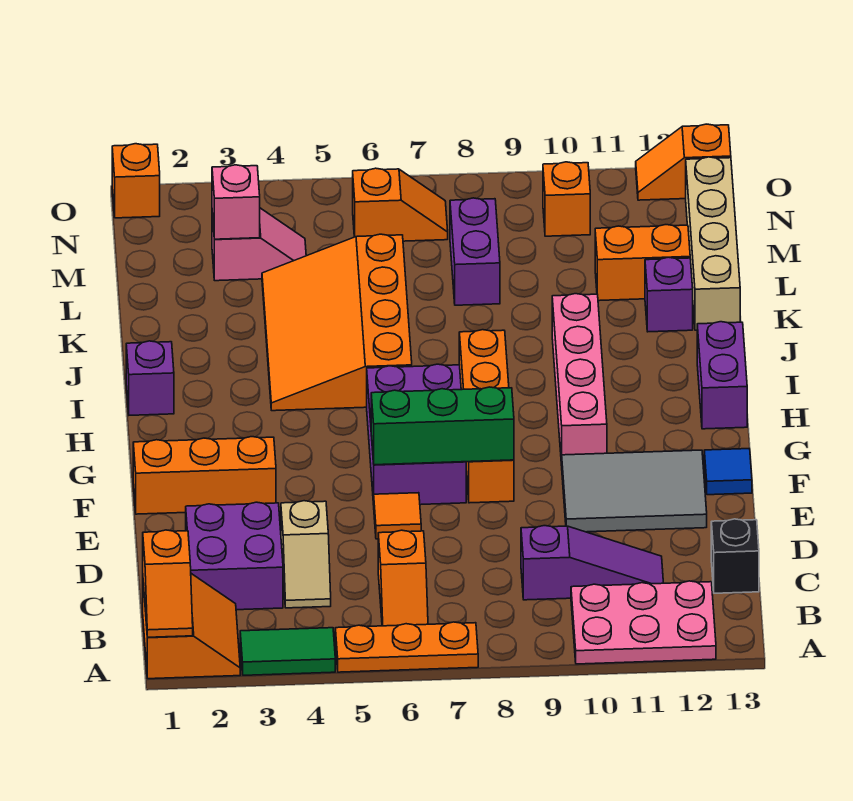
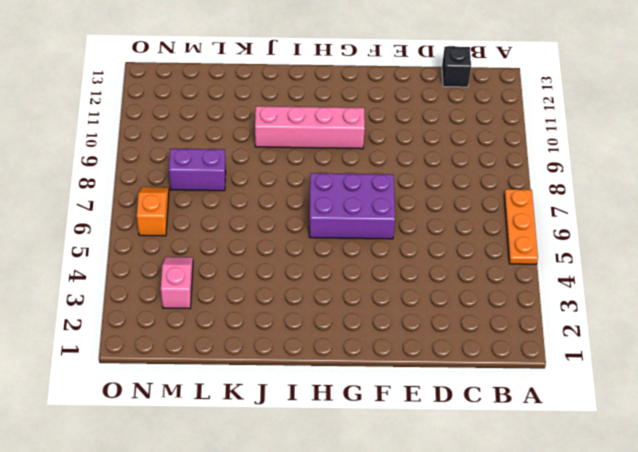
none -> orange 2x2 slope [143,574,240,679]
none -> green 1x2 tile [240,628,335,675]
none -> pink 2x3 plate [571,581,716,664]
none -> orange 1x2 slope [378,530,428,626]

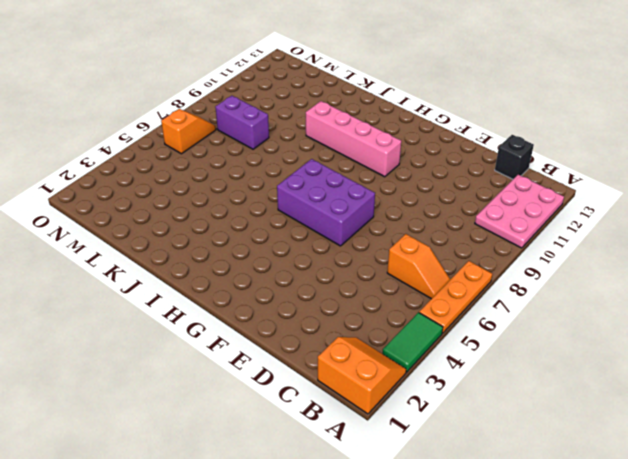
none -> purple 2x2 brick [186,502,283,610]
none -> tan 1x2 slope [281,501,331,608]
none -> purple 1x3 slope [521,526,663,600]
none -> orange 1x1 tile [374,493,421,539]

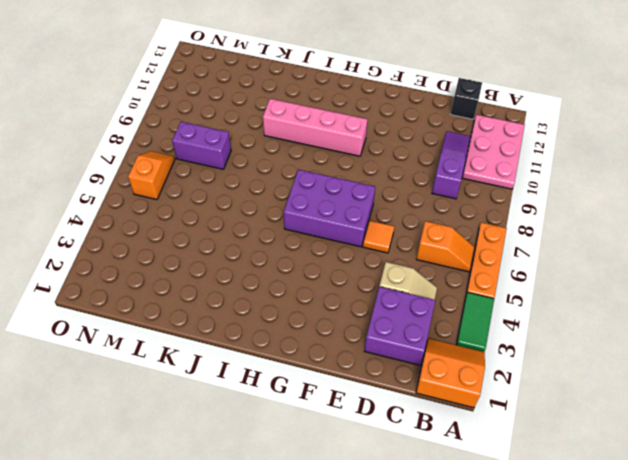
none -> grey 2x3 tile [562,450,707,532]
none -> orange 1x3 brick [133,437,276,514]
none -> orange 1x4 brick [459,330,514,503]
none -> blue 1x1 tile [704,449,752,495]

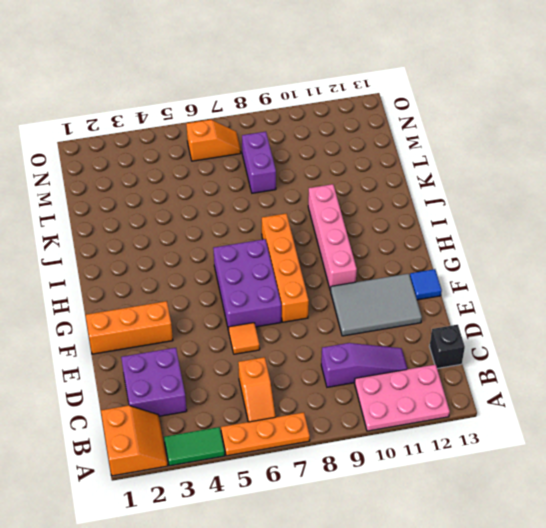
none -> tan 1x2 slope [281,501,331,608]
none -> purple 1x2 brick [697,322,747,429]
none -> purple 1x1 brick [126,341,174,415]
none -> orange 3x4 slope [262,234,412,411]

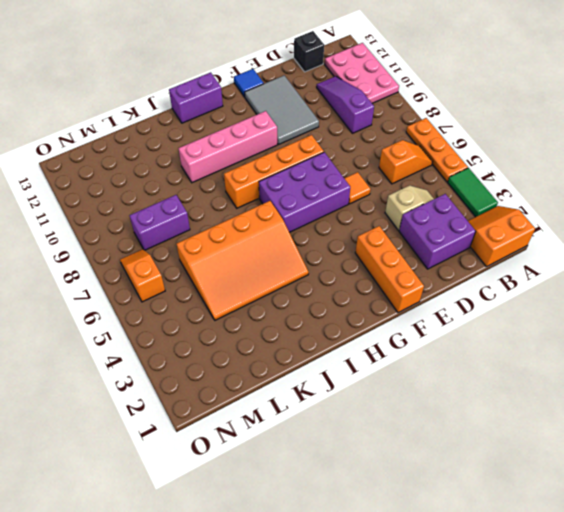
none -> purple 1x1 brick [126,341,174,415]
none -> purple 1x1 brick [645,257,693,332]
none -> tan 1x4 brick [686,157,740,330]
none -> orange 1x2 brick [595,225,690,301]

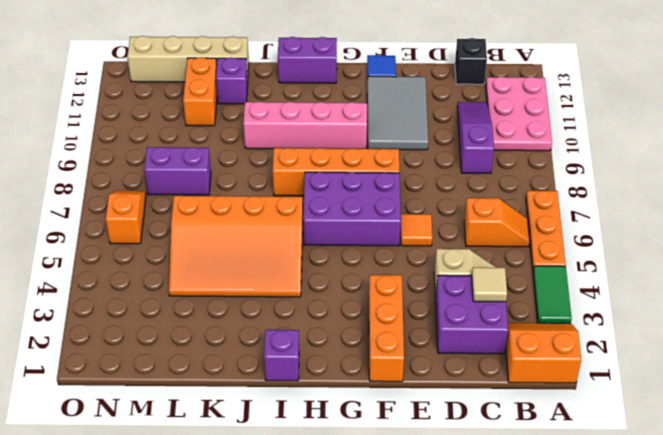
tan 1x1 tile [472,267,507,302] -> none
none -> pink 1x2 slope [212,208,306,281]
none -> orange 1x1 brick [543,162,590,236]
none -> orange 1x1 brick [112,144,160,218]
none -> orange 1x2 slope [636,124,731,200]

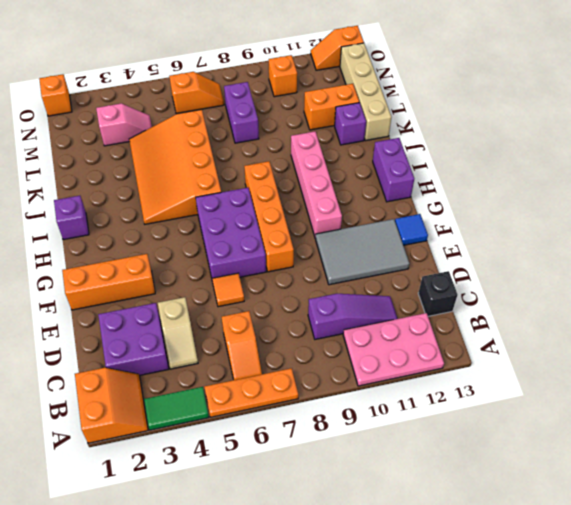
none -> orange 1x2 slope [143,530,193,637]
none -> green 1x3 brick [371,387,514,465]
none -> pink 1x1 brick [212,165,260,239]

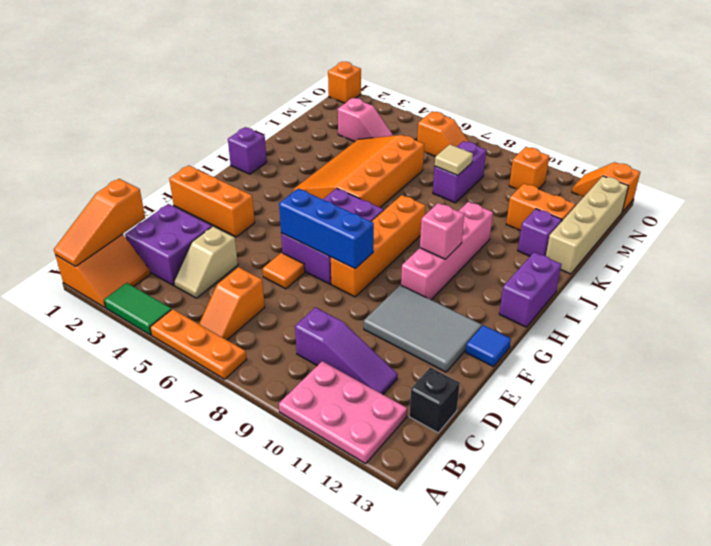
orange 1x3 slope [54,179,145,267] -> orange 1x2 slope [143,530,193,637]
blue 1x3 brick [279,189,374,269] -> green 1x3 brick [371,387,514,465]
pink 1x1 brick [420,203,464,259] -> pink 1x1 brick moved to [212,165,260,239]
tan 1x1 tile [435,144,473,175] -> none

